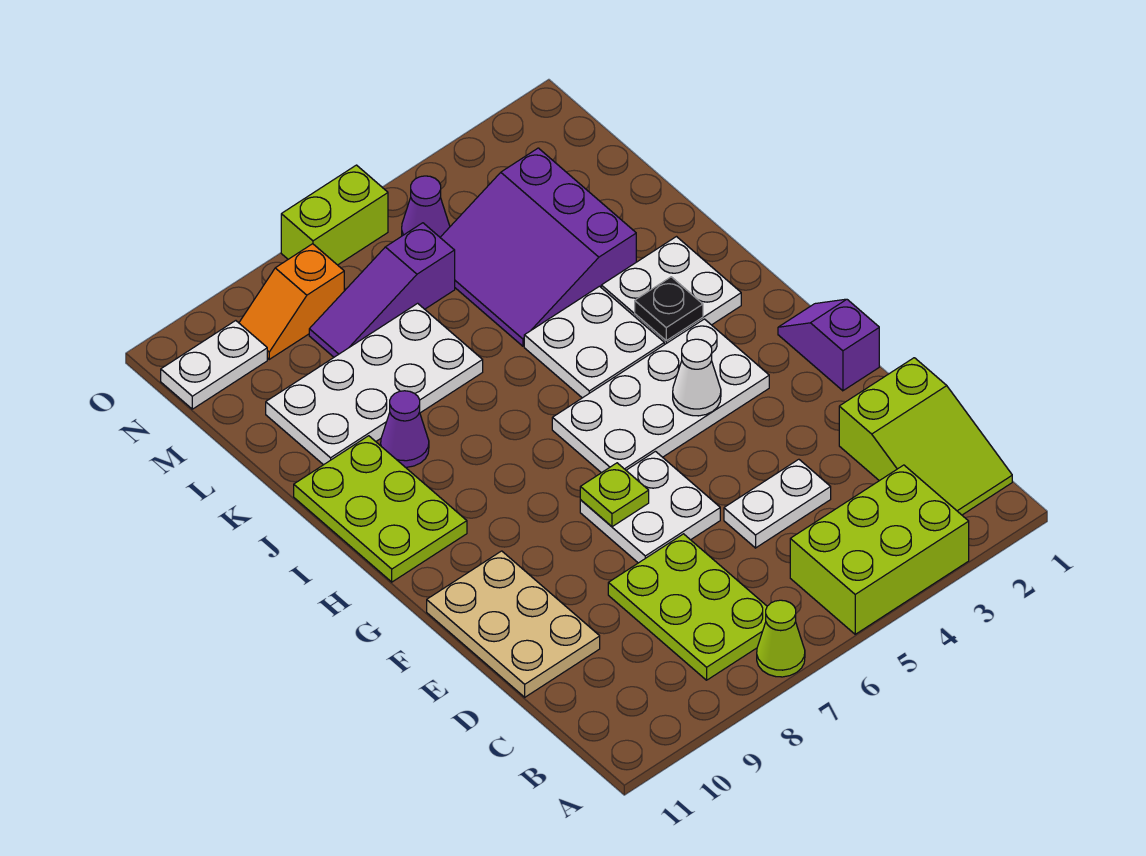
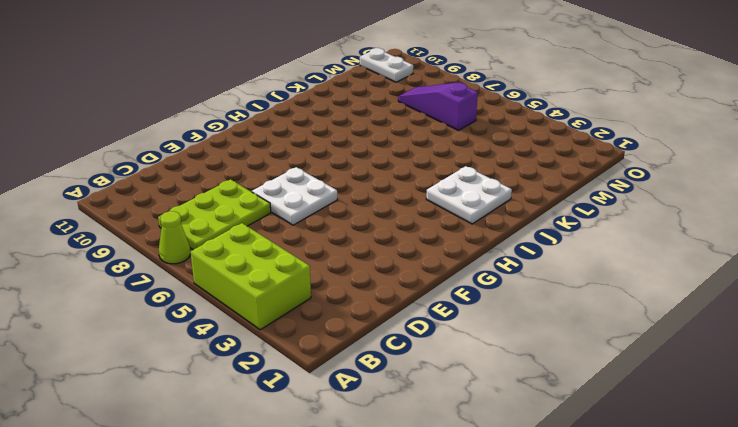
none -> lime 2x3 slope [839,358,1012,515]
none -> white 1x2 plate [724,459,831,548]
none -> tan 2x3 plate [427,551,600,697]

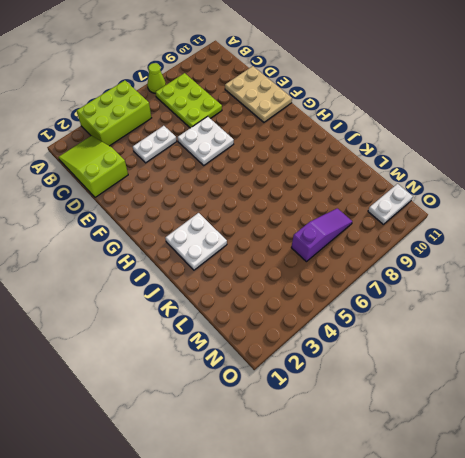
none -> purple 1x2 slope [778,299,879,391]
none -> white 2x4 plate [552,319,769,473]
none -> lime 2x3 plate [294,436,467,582]

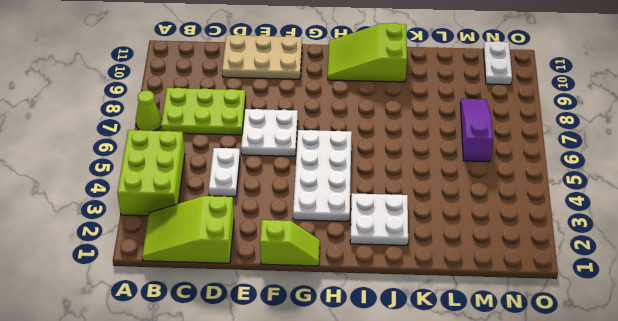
lime 1x2 slope [260,220,320,266] -> purple 1x2 slope [778,299,879,391]
lime 2x3 slope [328,23,407,82] -> lime 2x3 plate [294,436,467,582]
none -> white 2x2 plate [524,286,664,398]
none -> purple 1x1 cone [381,391,429,467]
none -> purple 3x3 slope [440,148,636,346]

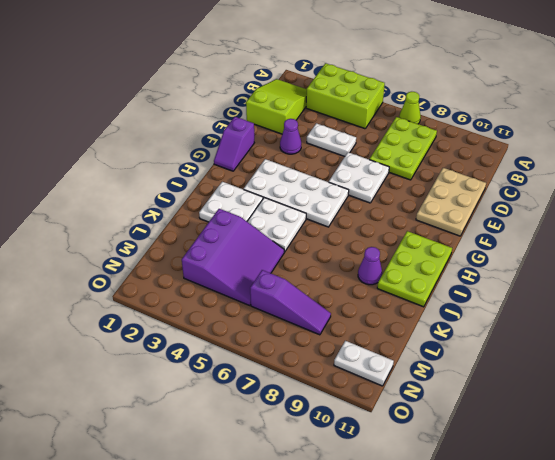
purple 1x1 cone [280,119,301,154] -> purple 1x1 cone moved to [402,176,450,237]
none -> white 2x4 plate [266,303,483,465]
none -> orange 1x2 slope [239,244,344,359]
none -> lime 1x2 brick [281,165,388,265]

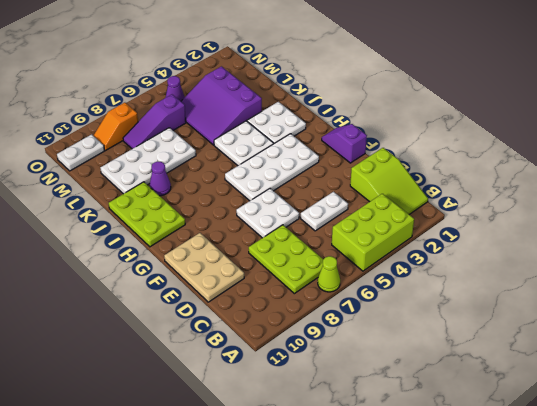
none -> lime 1x2 brick [281,165,388,265]
none -> lime 1x1 plate [580,463,649,527]
none -> white 1x1 cone [673,339,721,416]

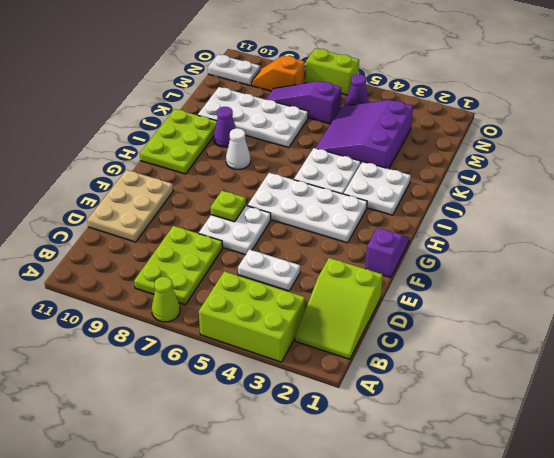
white 1x1 cone [226,128,251,169] -> white 1x1 cone moved to [673,339,721,416]
none -> black 1x1 plate [635,277,703,340]

